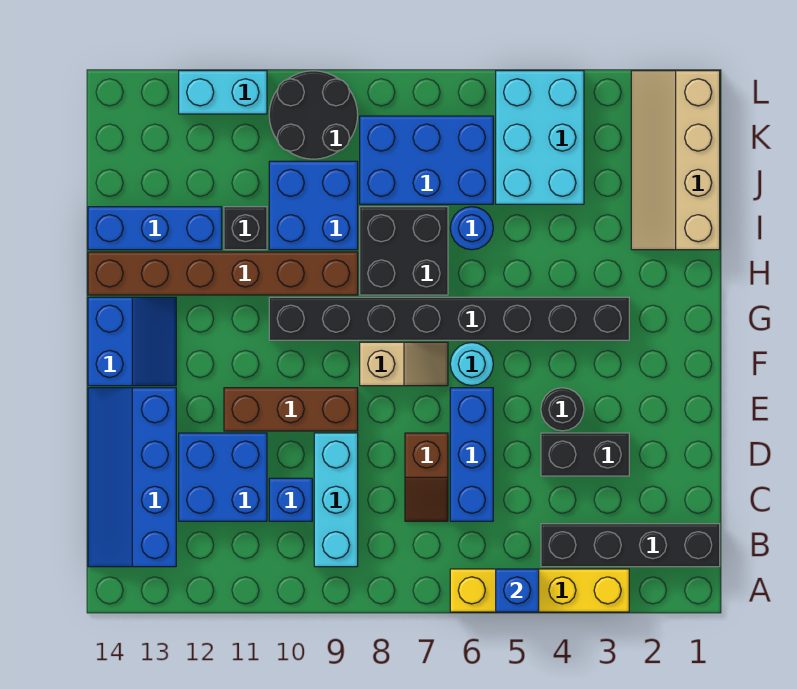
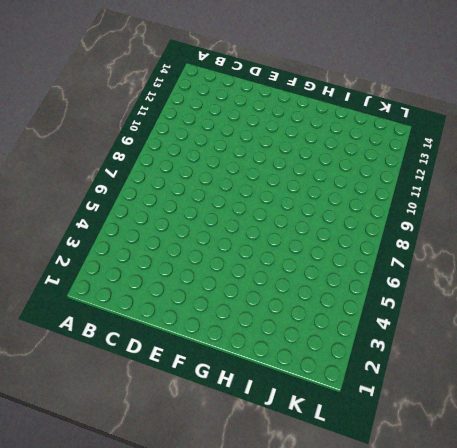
none -> yellow 1x4 brick [450,569,629,612]
none -> black 1x4 brick [541,524,720,567]
none -> cyan 1x3 brick [314,433,358,567]

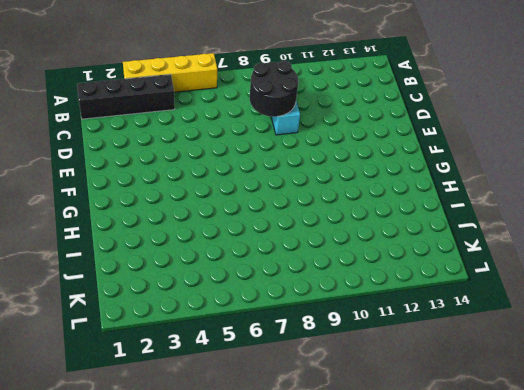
black 2x2 round brick [250,61,298,117] -> black 2x2 round brick moved to [269,71,358,159]
none -> blue 2x4 slope [88,388,176,567]
none -> blue 1x3 brick [450,388,493,521]
none -> brown 1x2 slope [405,433,448,521]

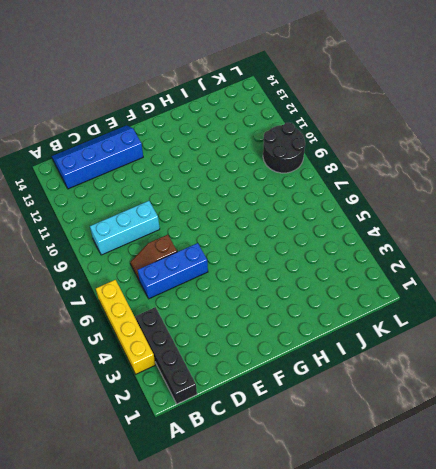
none -> blue 1x1 brick [269,478,312,521]
none -> blue 2x2 brick [179,433,267,521]
none -> black 1x2 brick [541,433,629,476]

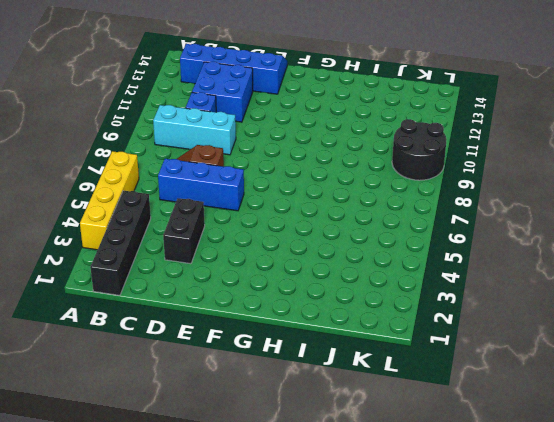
none -> black 1x1 round brick [541,388,584,431]
none -> brown 1x3 brick [224,388,358,431]
none -> cyan 1x1 round brick [450,343,493,386]

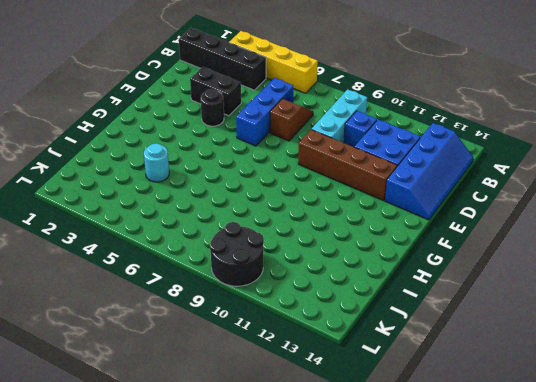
brown 1x4 brick [298,130,397,201] -> brown 1x3 brick [224,388,358,431]
cyan 1x1 round brick [144,143,169,182] -> cyan 1x1 round brick moved to [450,343,493,386]
none -> tan 1x2 slope [360,342,448,386]
none -> blue 2x2 slope [88,297,176,386]
none -> black 1x8 brick [269,297,629,340]

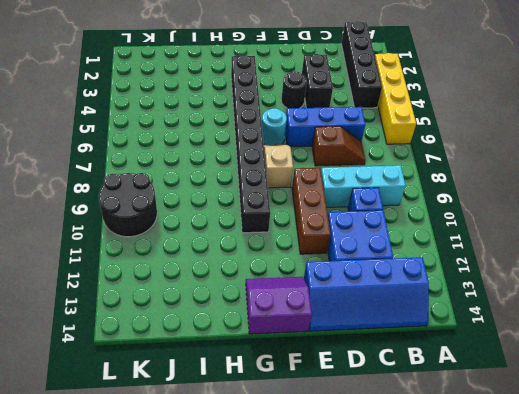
purple 2x2 slope [246,277,312,334] -> blue 2x2 slope [88,297,176,386]
none -> black 2x2 brick [360,207,448,295]
none -> brown 1x6 brick [88,252,358,295]
none -> tan 2x4 slope [631,71,720,250]

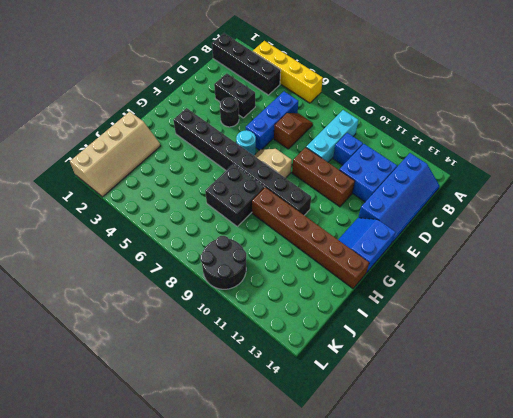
none -> blue 1x1 round brick [450,207,493,250]
none -> blue 2x2 brick [269,161,358,250]
none -> black 1x1 brick [224,207,267,250]

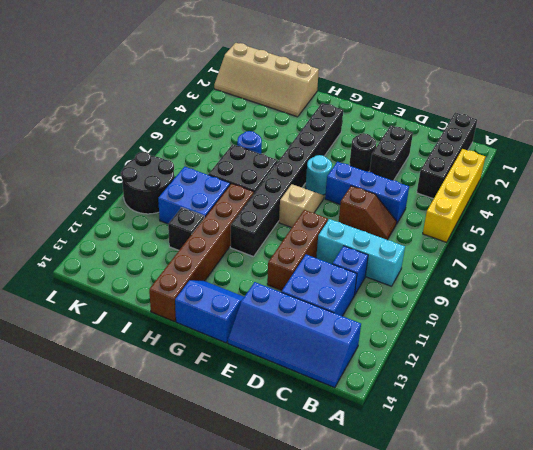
none -> blue 1x3 brick [88,207,222,250]
none -> cyan 2x3 brick [496,71,584,204]
none -> blue 2x3 brick [360,116,493,204]

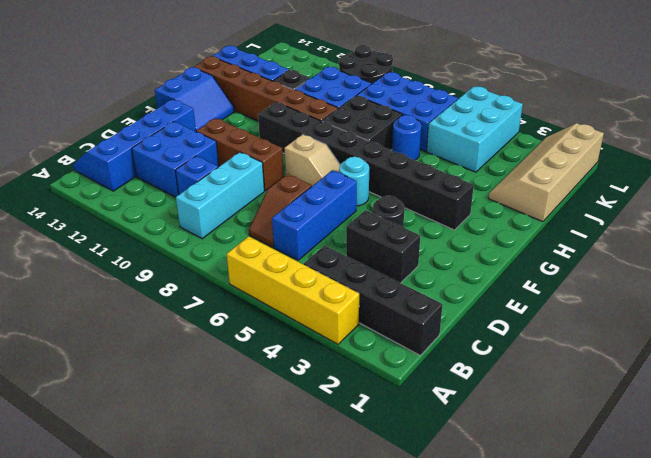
none -> cyan 1x2 brick [179,71,267,114]
none -> blue 1x1 brick [496,569,539,612]

